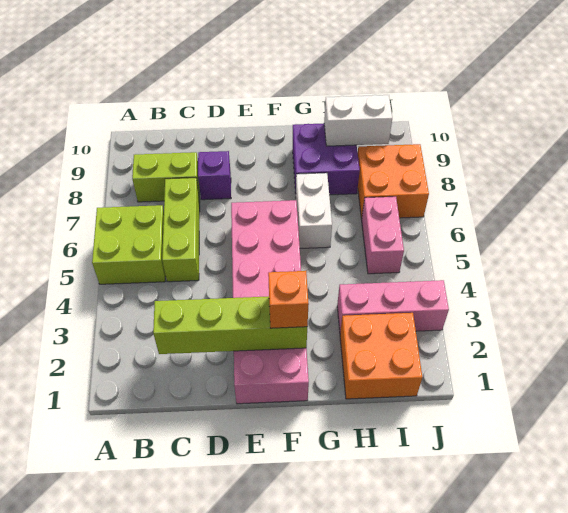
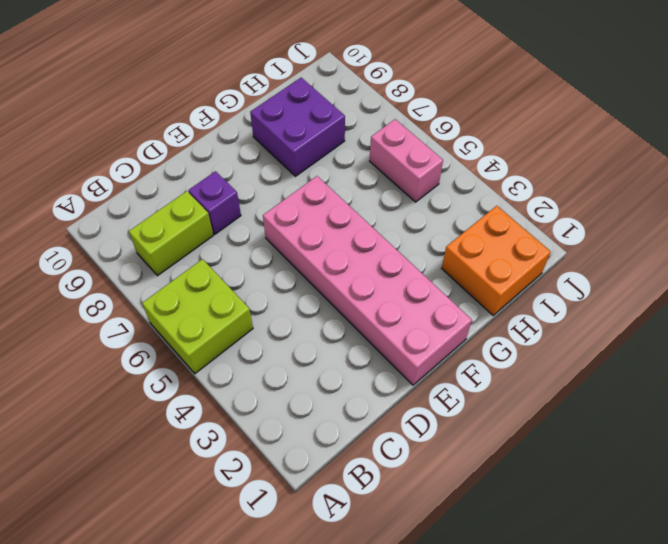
none -> lime 1x3 brick [162,178,200,282]
none -> white 1x2 brick [296,173,332,248]
none -> pink 1x3 brick [337,280,449,332]

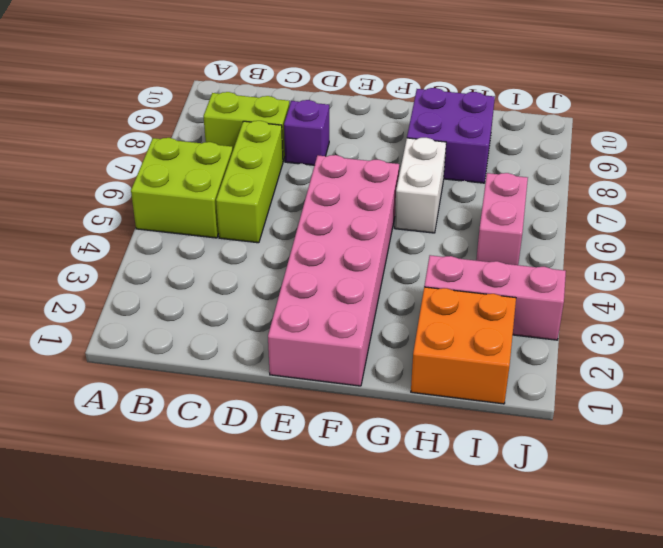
none -> orange 2x2 brick [358,144,429,219]
none -> lime 1x4 brick [153,296,307,354]
none -> white 1x2 brick [324,95,392,146]

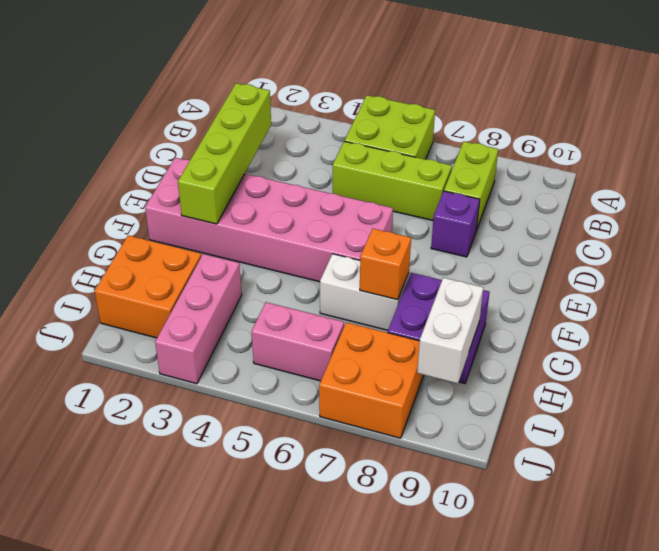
orange 1x1 brick [360,229,411,300] -> orange 1x1 brick moved to [268,271,309,328]

